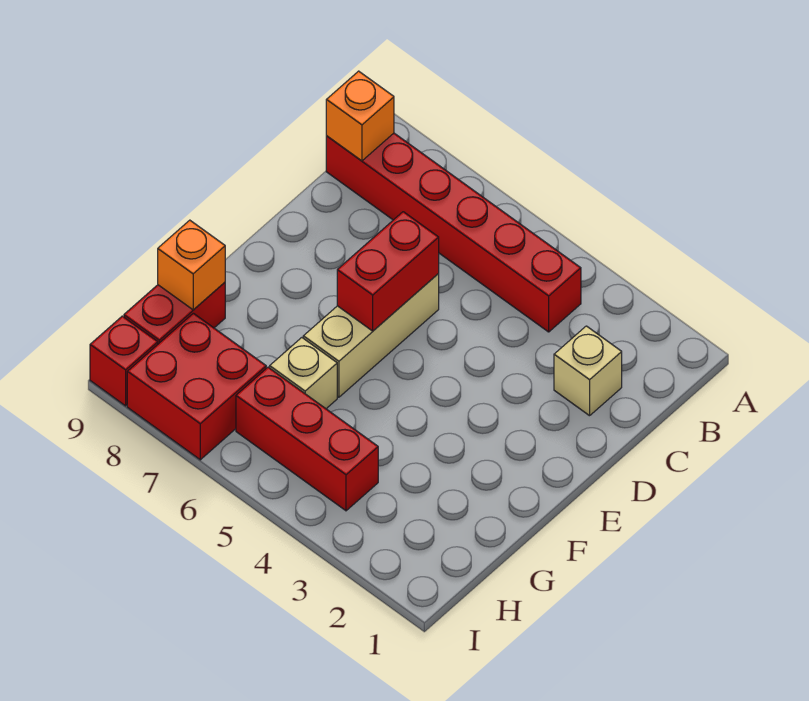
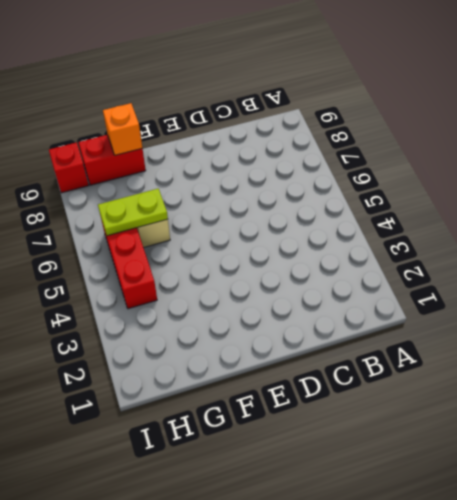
lime 1x2 plate [98,189,168,236] -> none
none -> red 1x6 brick [326,133,581,332]
none -> tan 1x1 brick [554,326,622,416]

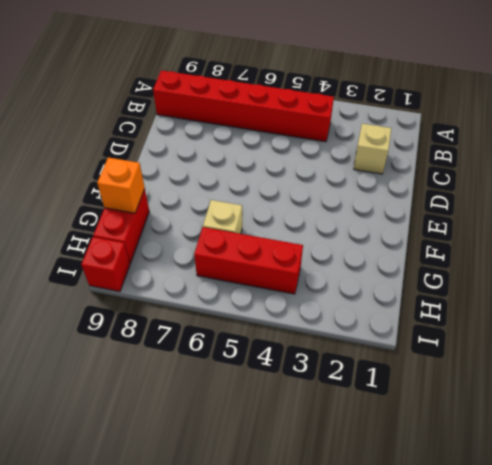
none -> tan 1x3 brick [303,274,439,397]
none -> red 2x2 brick [127,313,266,460]

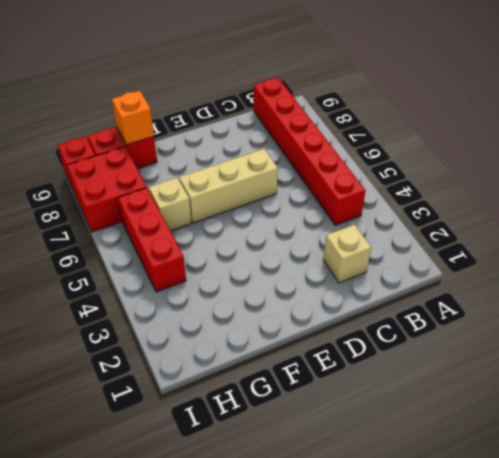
none -> orange 1x1 brick [326,71,394,161]
none -> red 1x2 brick [337,212,439,331]

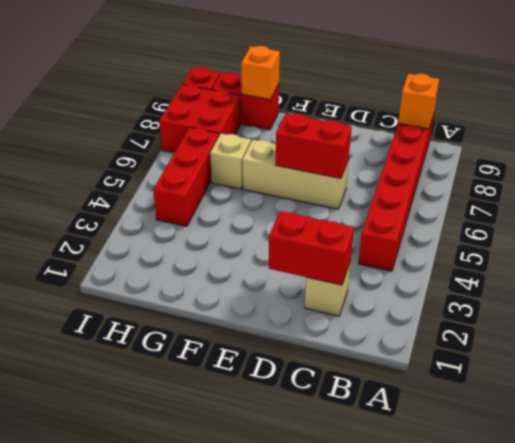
red 1x2 brick [269,211,354,285] -> none

